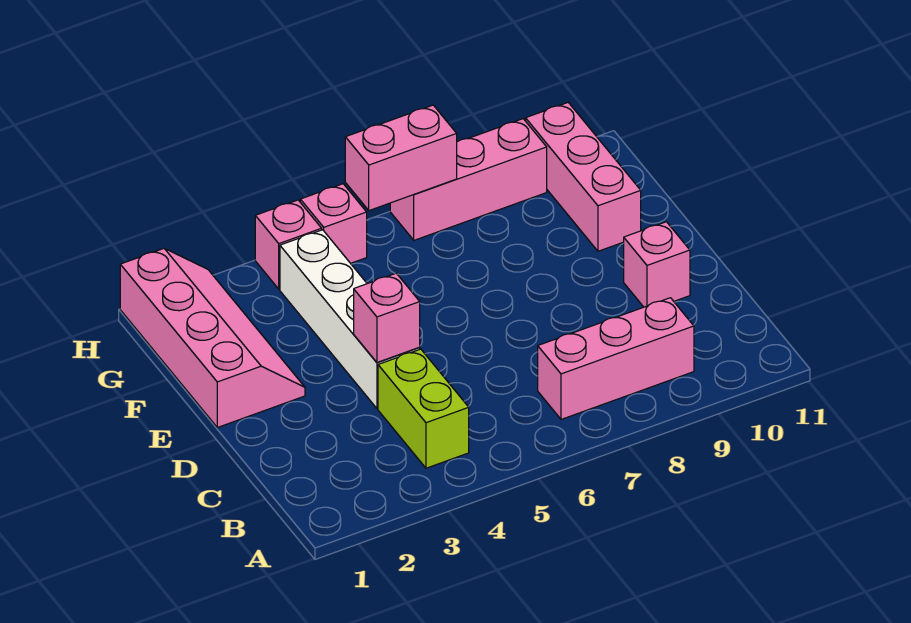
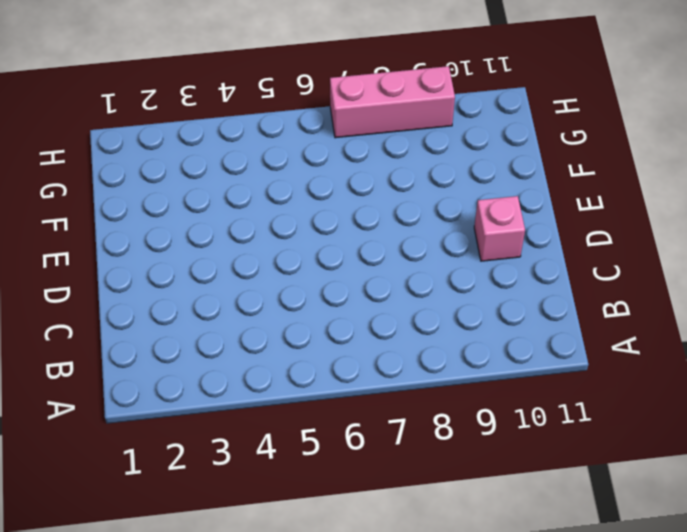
none -> lime 1x2 brick [378,349,469,468]
none -> pink 1x3 brick [538,298,694,419]

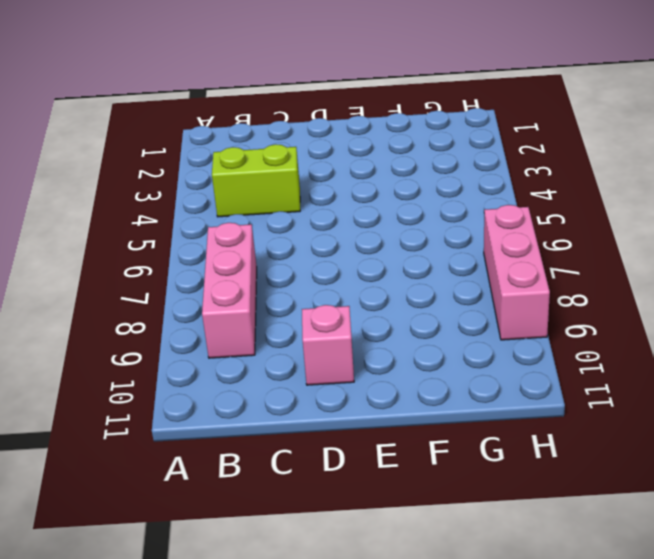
none -> white 1x4 brick [280,230,420,409]
none -> pink 2x4 slope [120,249,305,427]

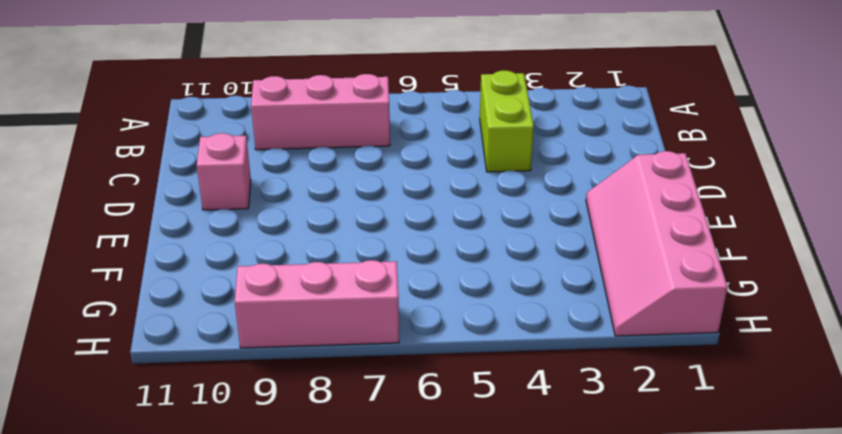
none -> white 1x4 brick [280,230,420,409]
none -> pink 1x3 brick [526,103,641,251]

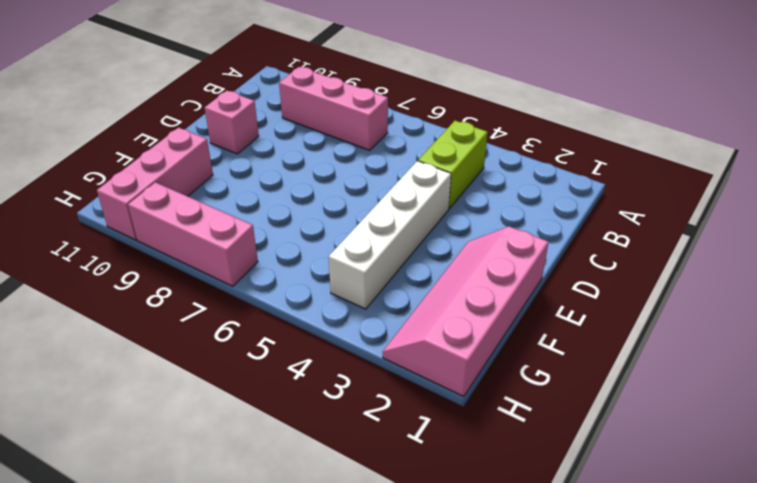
none -> pink 1x1 brick [255,200,322,289]
none -> pink 1x1 brick [300,184,367,263]

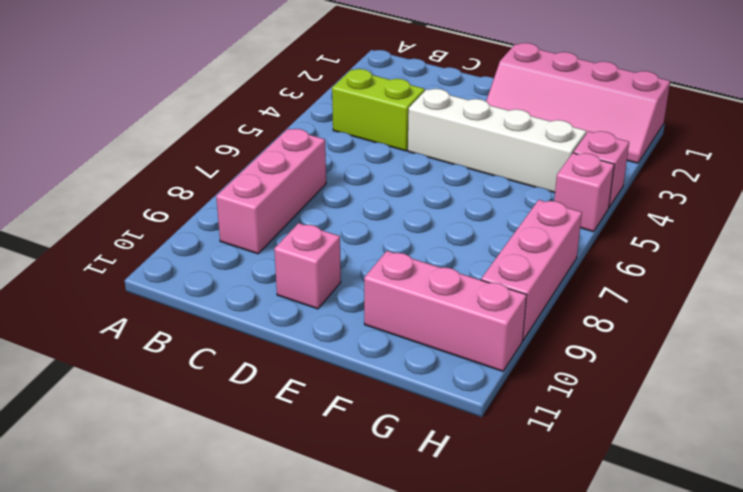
none -> pink 1x1 brick [354,273,420,362]
none -> pink 1x2 brick [345,105,457,211]

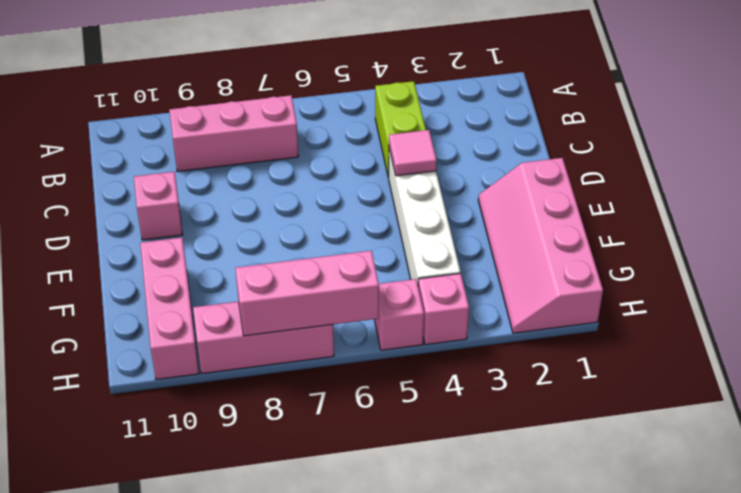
pink 1x1 tile [389,130,437,176] -> pink 1x1 brick [354,273,420,362]
pink 1x3 brick [235,251,379,336] -> pink 1x2 brick [345,105,457,211]

